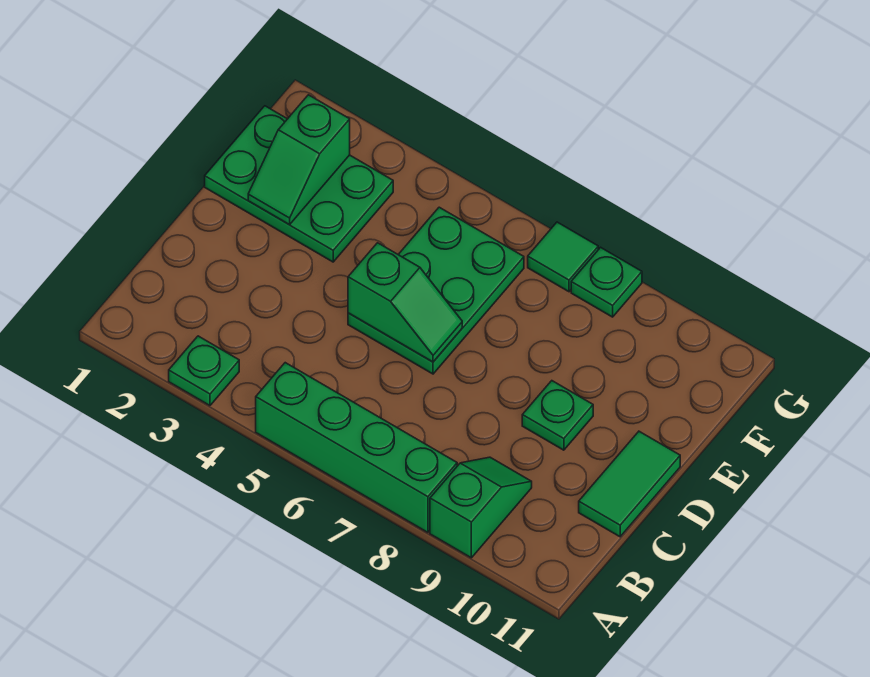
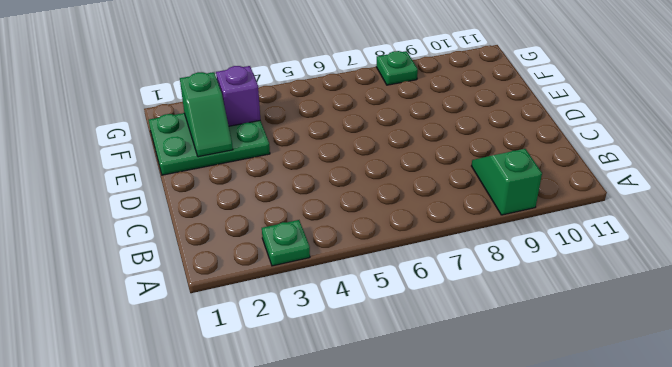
purple 1x1 brick [216,66,260,126] -> none
none -> green 1x4 brick [256,363,457,532]
none -> green 1x2 tile [579,431,680,537]

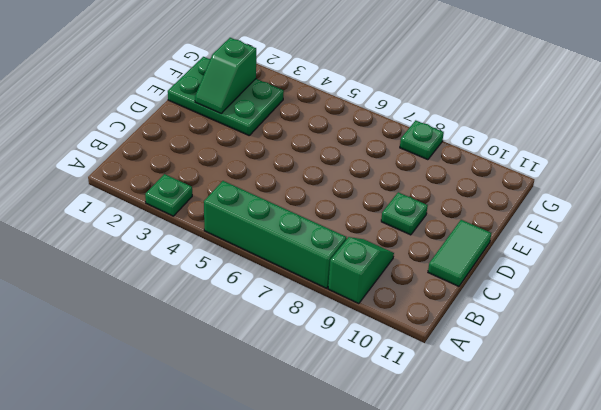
none -> green 2x3 plate [348,207,524,374]
none -> green 1x1 tile [528,222,598,292]

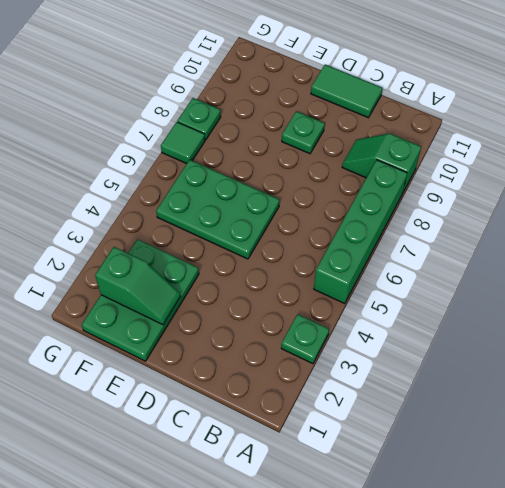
none -> green 1x2 slope [348,243,462,362]

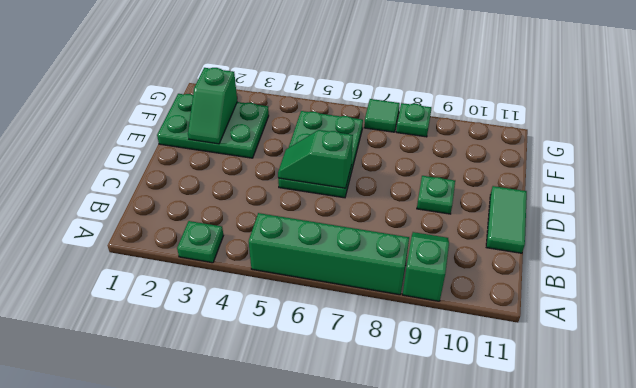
green 1x2 slope [278,130,353,188] -> green 1x2 slope turned to [348,243,462,362]

